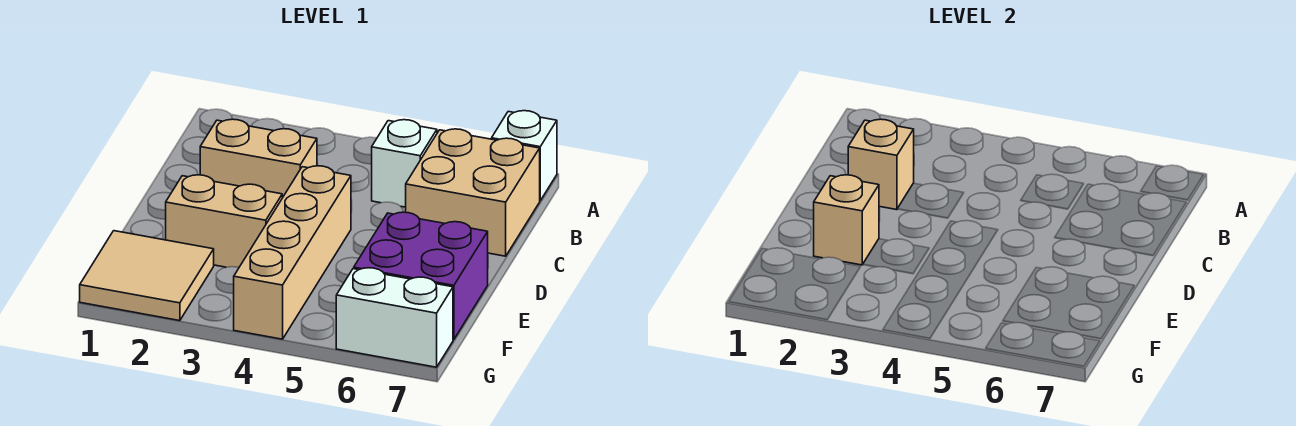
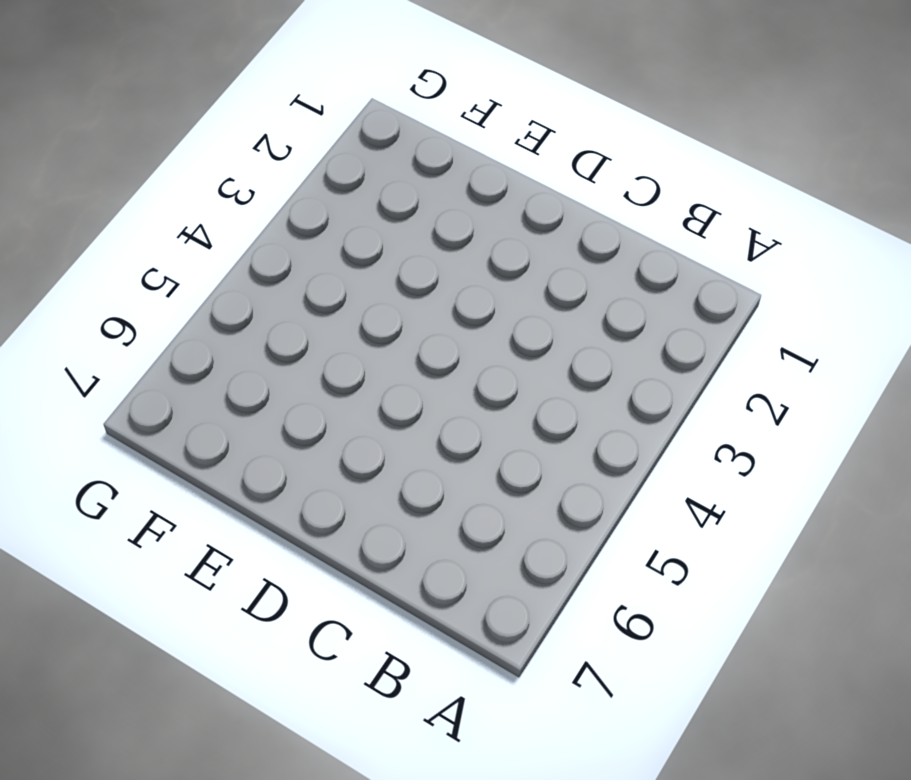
none -> white 1x1 brick [492,111,557,201]
none -> white 1x1 brick [372,120,437,207]

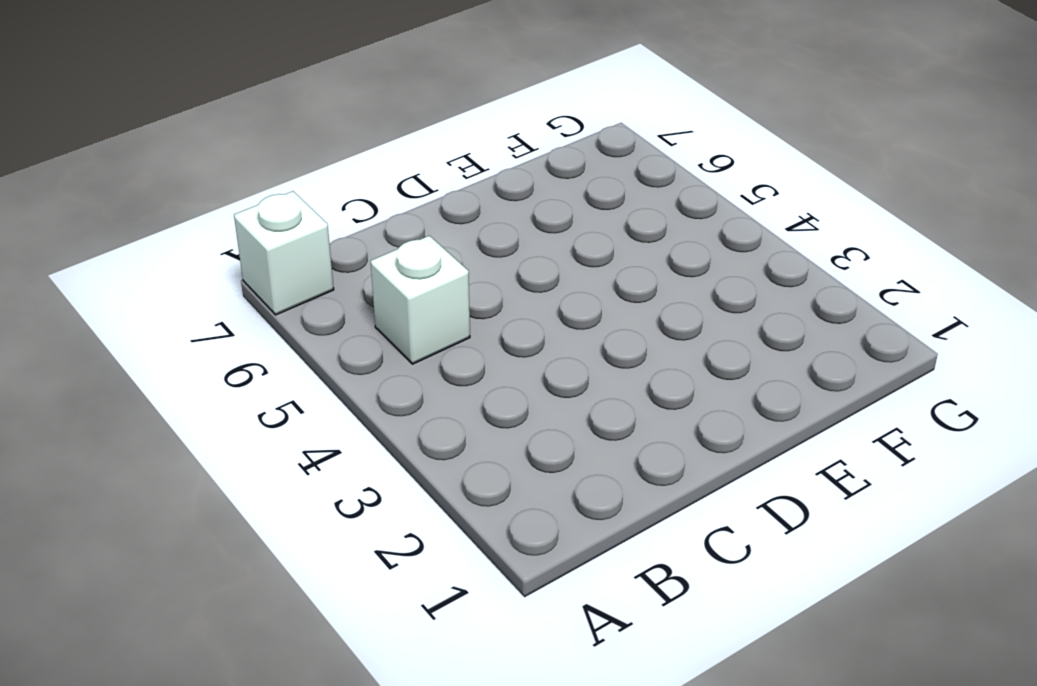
none -> tan 2x2 brick [406,129,540,256]
none -> tan 1x2 brick [200,119,317,198]

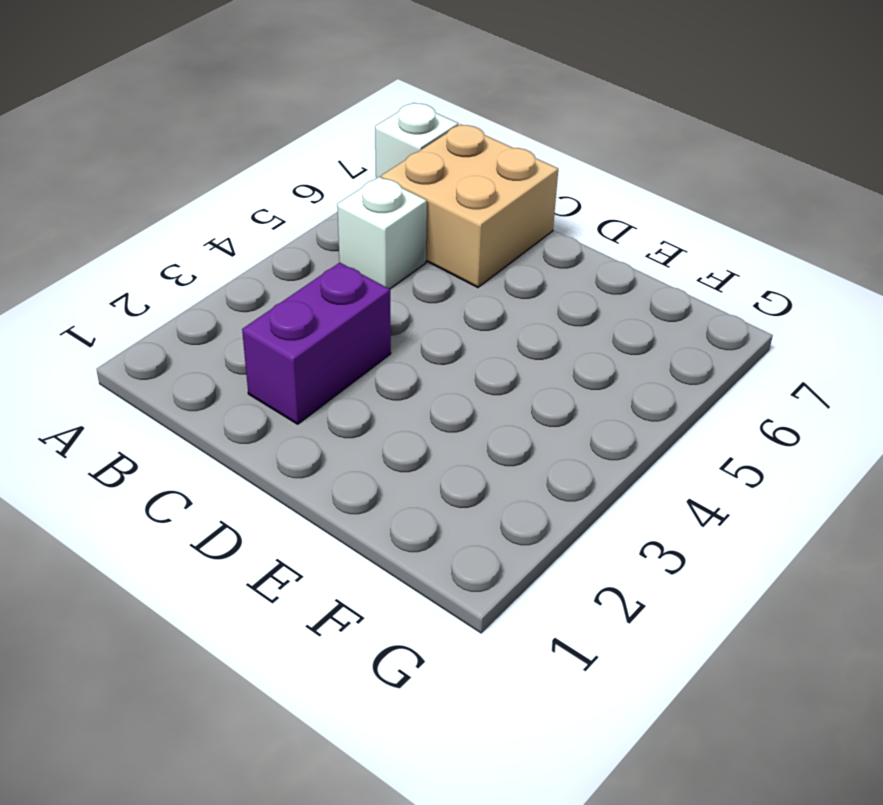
purple 1x2 brick [242,262,391,424] -> tan 1x2 brick [200,119,317,198]
none -> tan 1x4 brick [234,166,351,339]
none -> tan 1x2 brick [166,175,282,267]

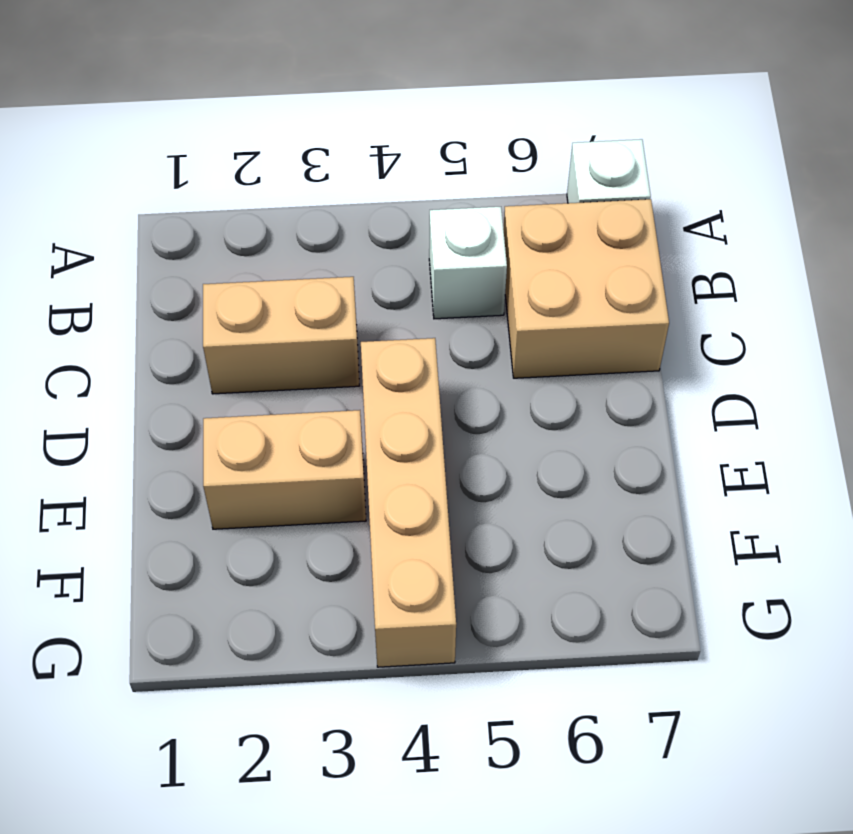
none -> purple 2x2 brick [354,212,488,340]
none -> tan 2x2 tile [80,231,214,321]

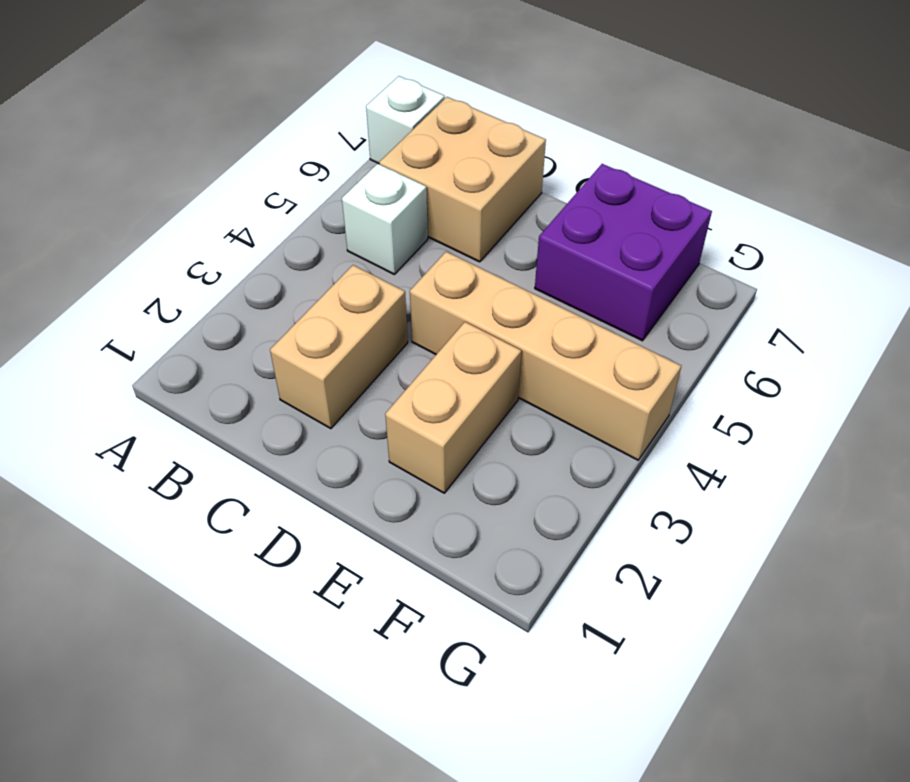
none -> tan 2x2 tile [80,231,214,321]
none -> white 1x2 brick [336,268,453,367]

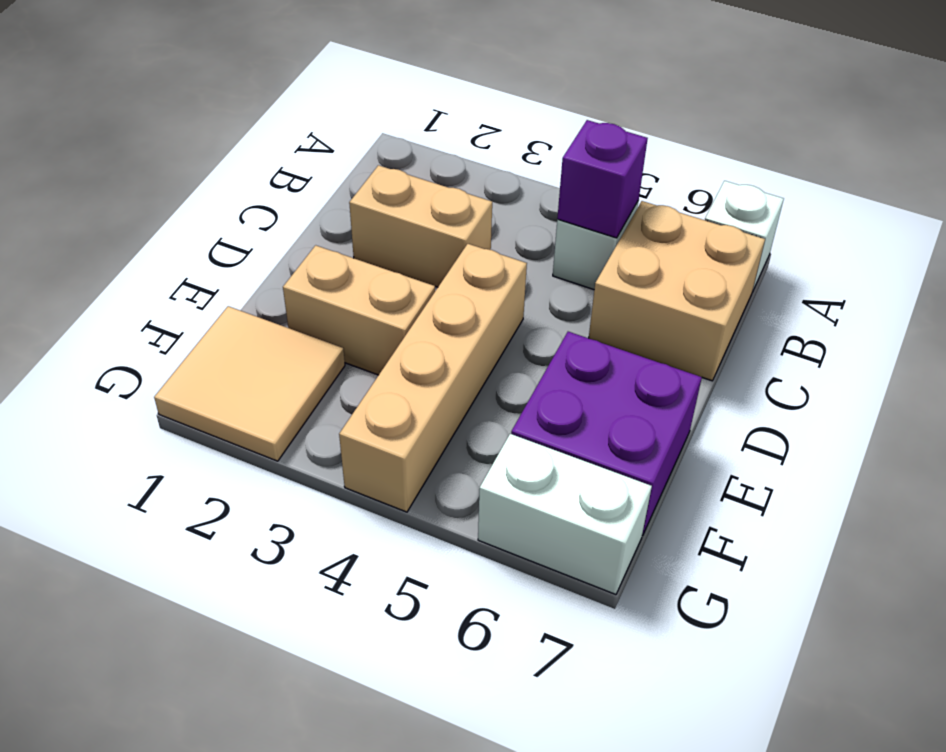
purple 1x1 brick [557,120,648,238] -> none
none -> tan 1x1 brick [848,119,914,210]
none -> tan 1x1 brick [814,175,879,265]

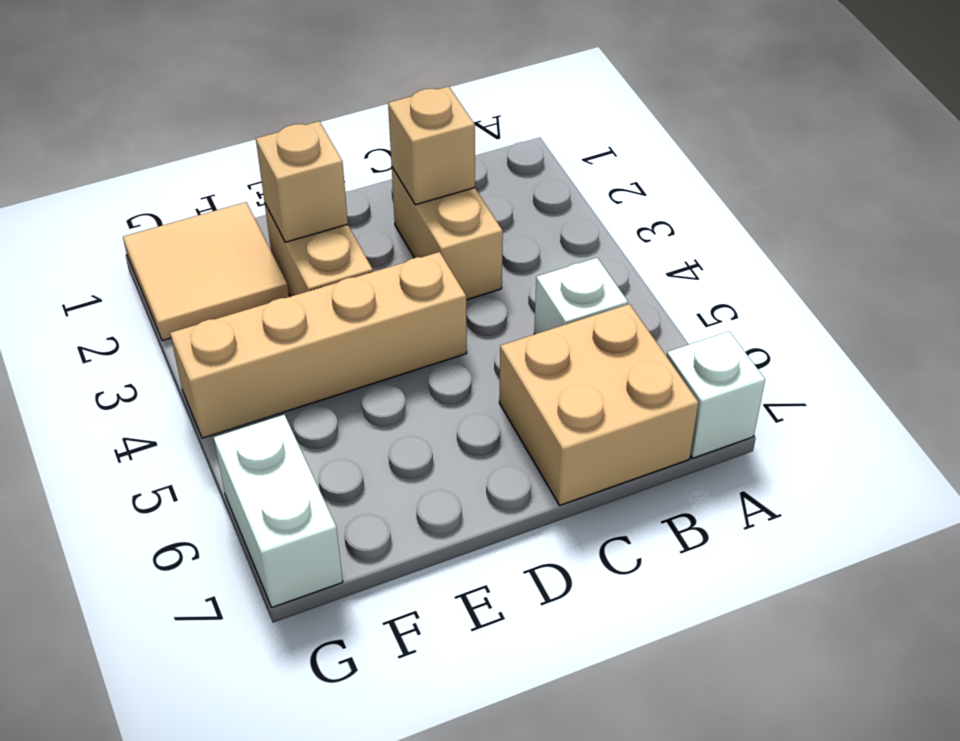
none -> purple 2x2 brick [354,212,488,340]

